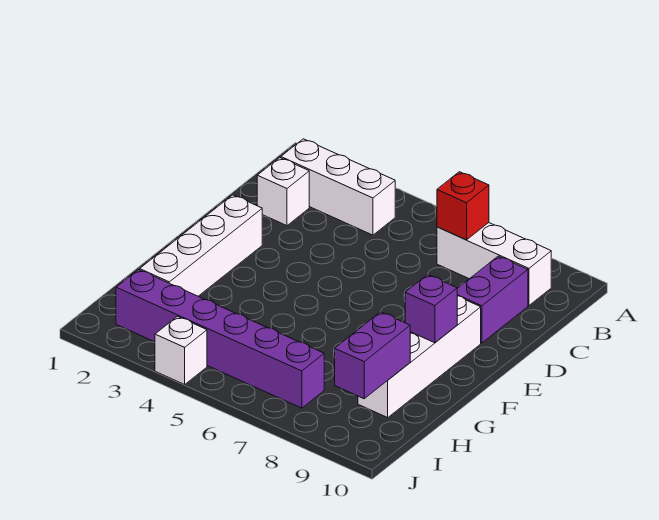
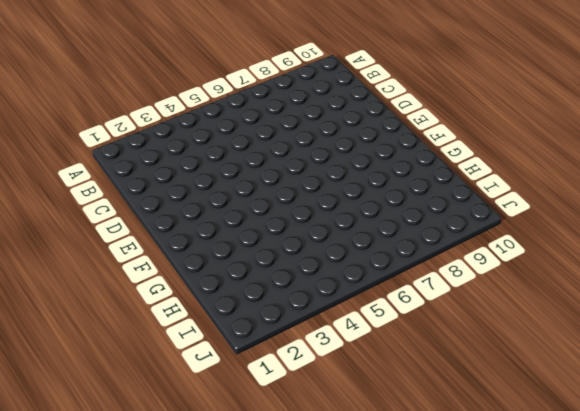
none -> white 1x3 brick [281,139,395,235]
none -> white 1x3 brick [437,223,551,306]

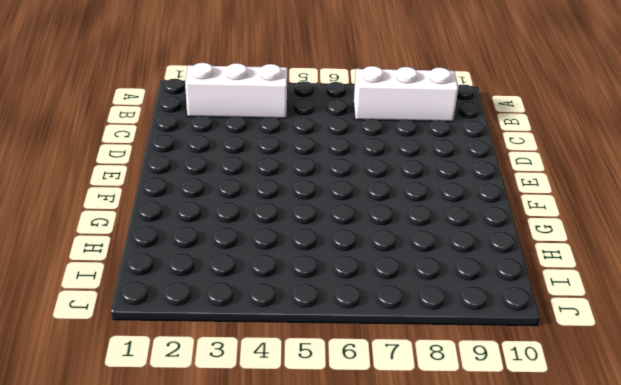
none -> white 1x1 brick [257,158,309,226]
none -> purple 1x2 brick [457,256,528,343]

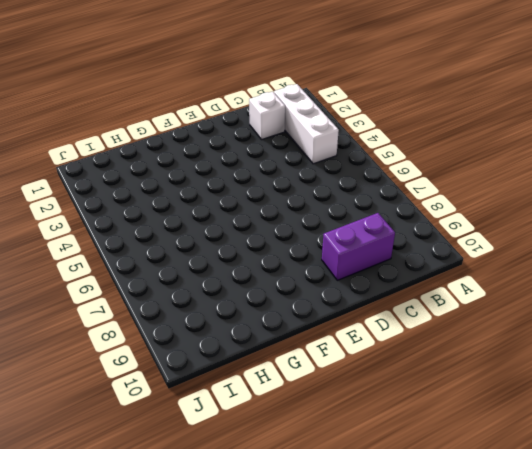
none -> white 1x3 brick [437,223,551,306]
none -> white 1x4 brick [140,195,262,296]

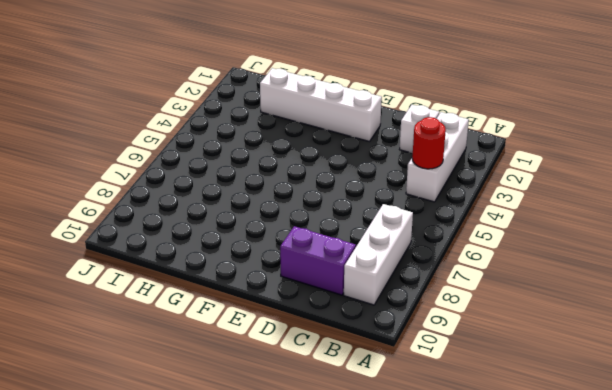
red 1x1 round brick [412,117,446,169] -> none
none -> white 1x4 brick [358,296,481,418]
none -> purple 1x6 brick [116,270,324,408]

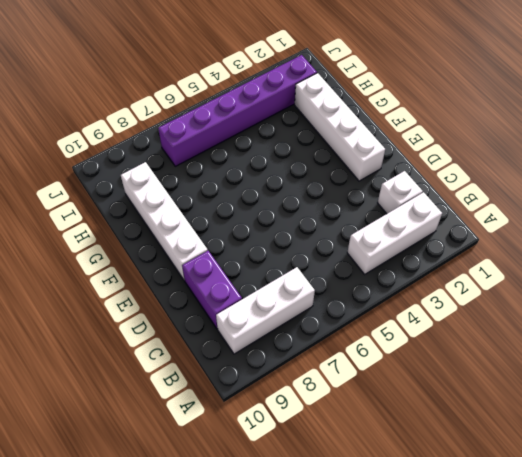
none -> white 1x1 brick [155,317,207,384]
none -> red 1x1 brick [437,172,489,240]

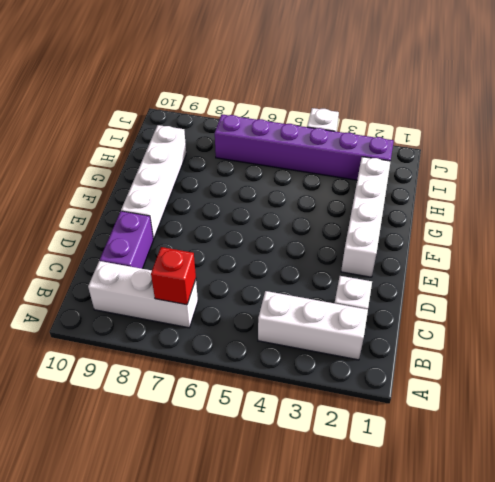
none -> purple 1x1 brick [405,275,457,343]
none -> purple 1x2 brick [335,312,410,399]

